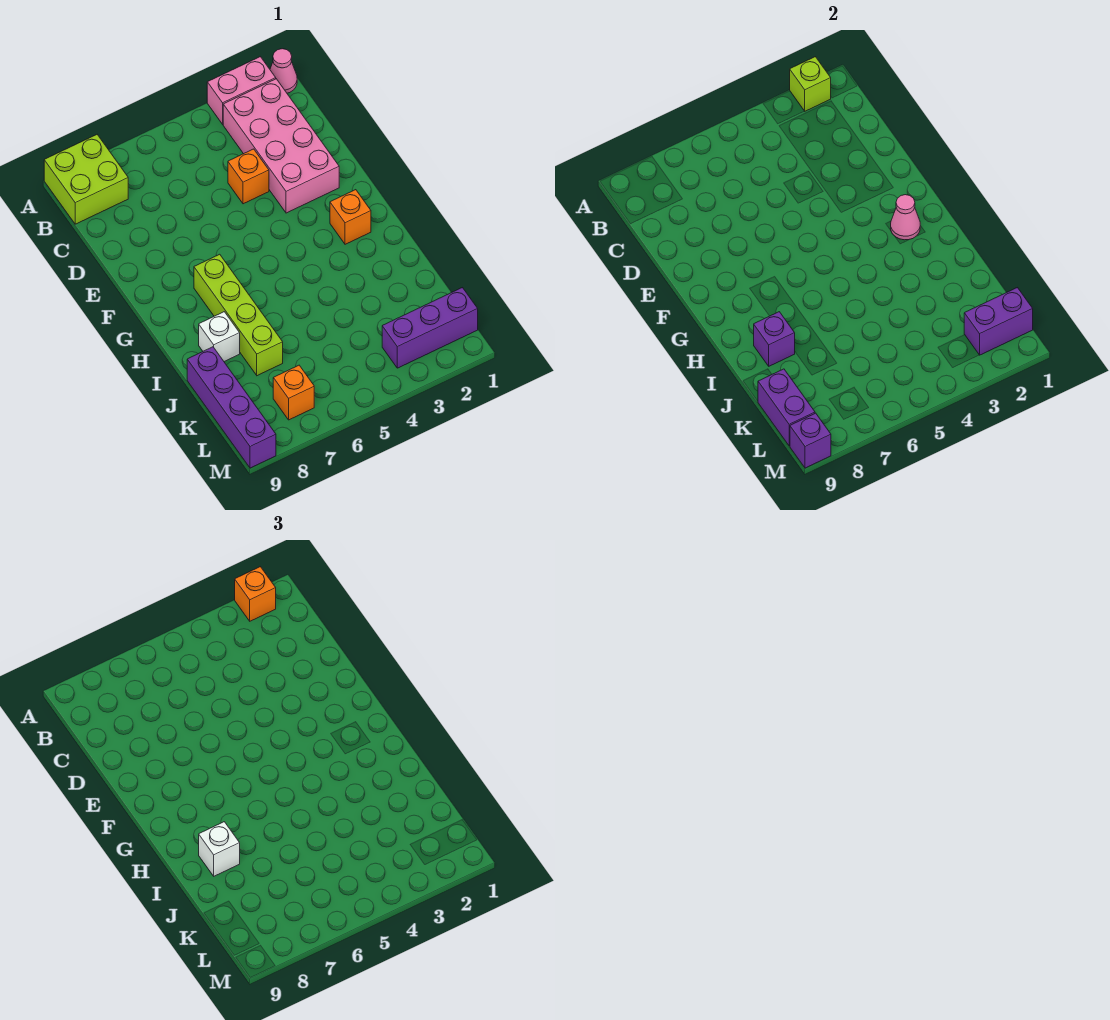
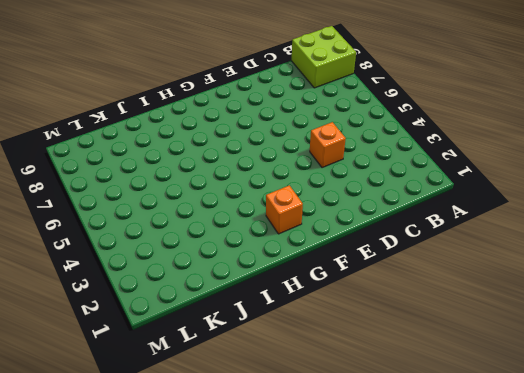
none -> pink 1x1 cone [270,49,297,93]
none -> pink 1x2 brick [207,57,276,124]
none -> pink 2x4 brick [223,79,339,213]

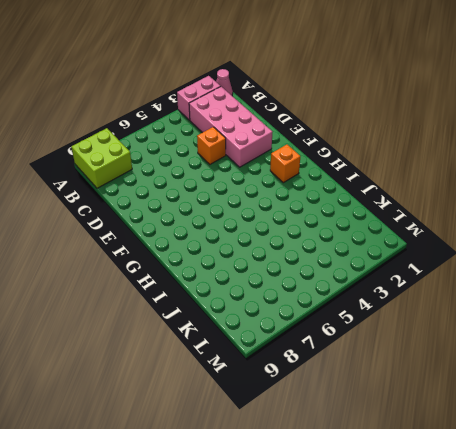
none -> lime 1x4 brick [194,254,283,376]
none -> white 1x1 brick [199,312,240,361]
none -> purple 1x4 brick [187,347,276,468]

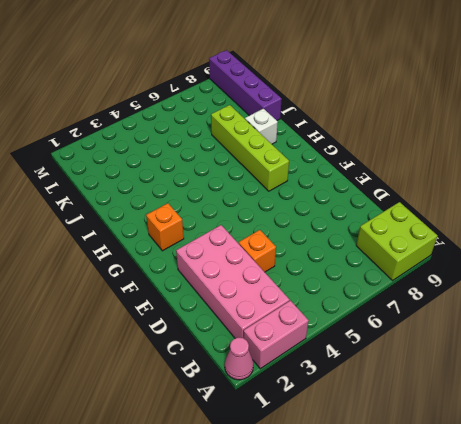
none -> purple 1x3 brick [382,288,478,368]
none -> orange 1x1 brick [273,365,314,420]
none -> lime 1x1 brick [790,57,831,111]

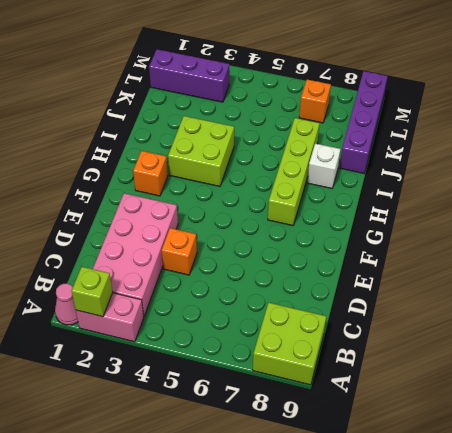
lime 2x2 brick [168,116,234,186] -> none
none -> pink 1x1 cone [891,195,920,240]
none -> purple 1x1 brick [754,312,795,366]
none -> purple 1x2 brick [758,369,815,446]

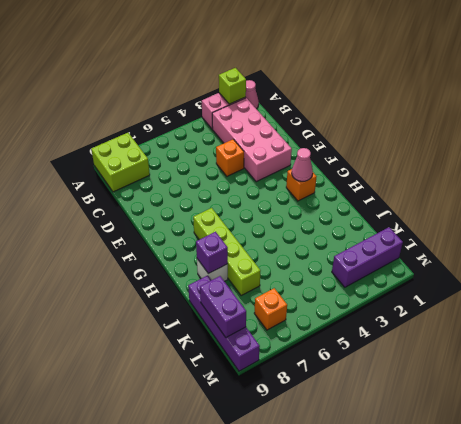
none -> purple 1x2 brick [964,288,1033,355]
none -> purple 1x1 brick [790,413,831,468]
none -> orange 1x1 brick [235,567,276,621]

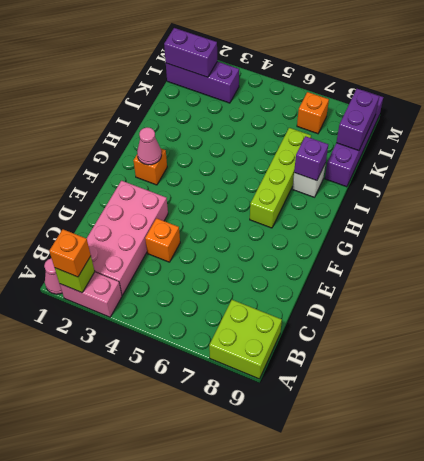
none -> purple 1x1 brick [790,413,831,468]
none -> white 1x1 brick [199,822,240,876]

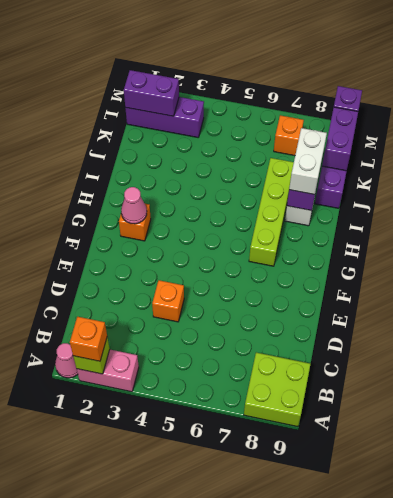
white 1x2 brick [289,128,327,195] -> white 1x1 brick [199,822,240,876]
none -> pink 2x4 brick [223,79,339,213]

